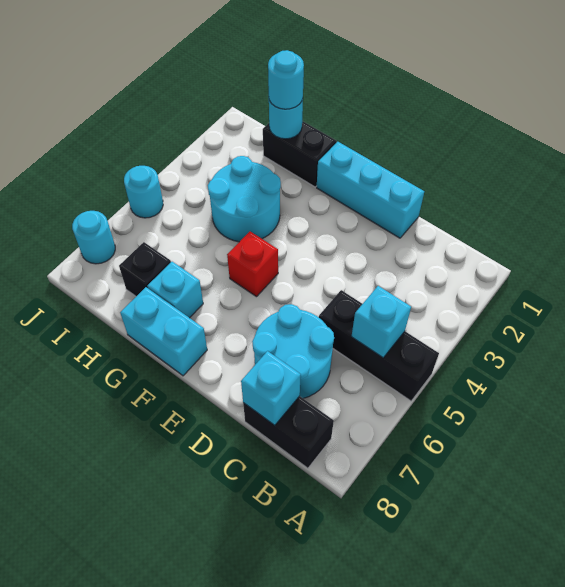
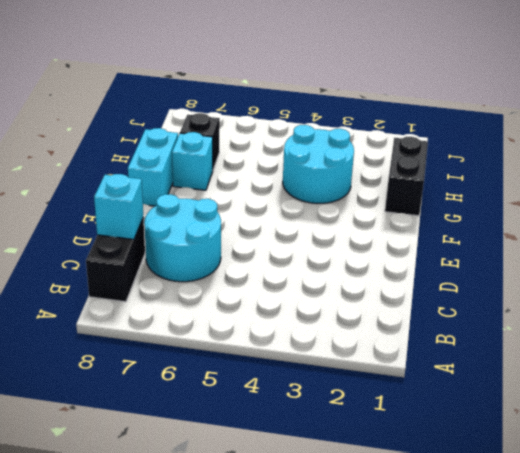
none -> black 1x3 brick [319,290,439,401]
none -> cyan 1x3 brick [317,142,424,238]
none -> red 1x1 brick [227,231,278,297]

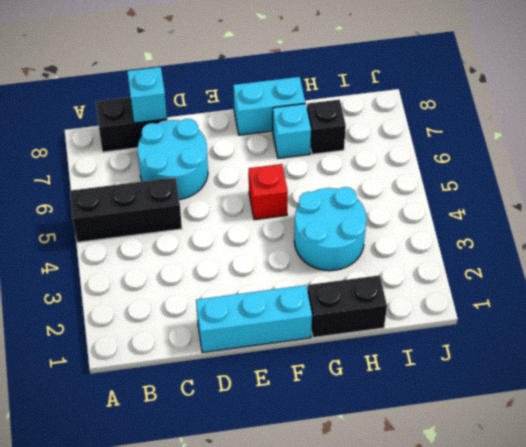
none -> cyan 1x1 round brick [124,166,163,218]
none -> cyan 1x1 round brick [72,211,115,264]
none -> cyan 1x1 brick [351,286,411,358]

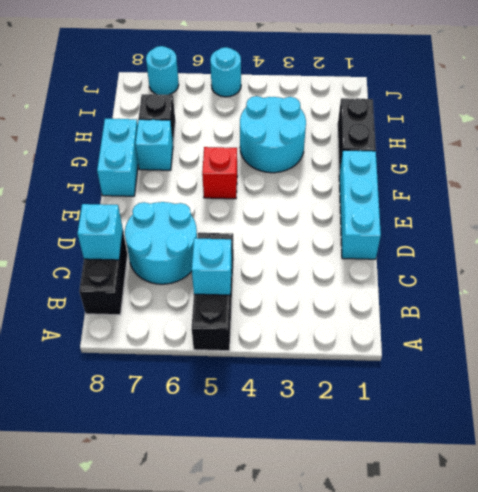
none -> cyan 1x1 round brick [269,99,303,139]
none -> cyan 1x1 round brick [268,50,304,109]

